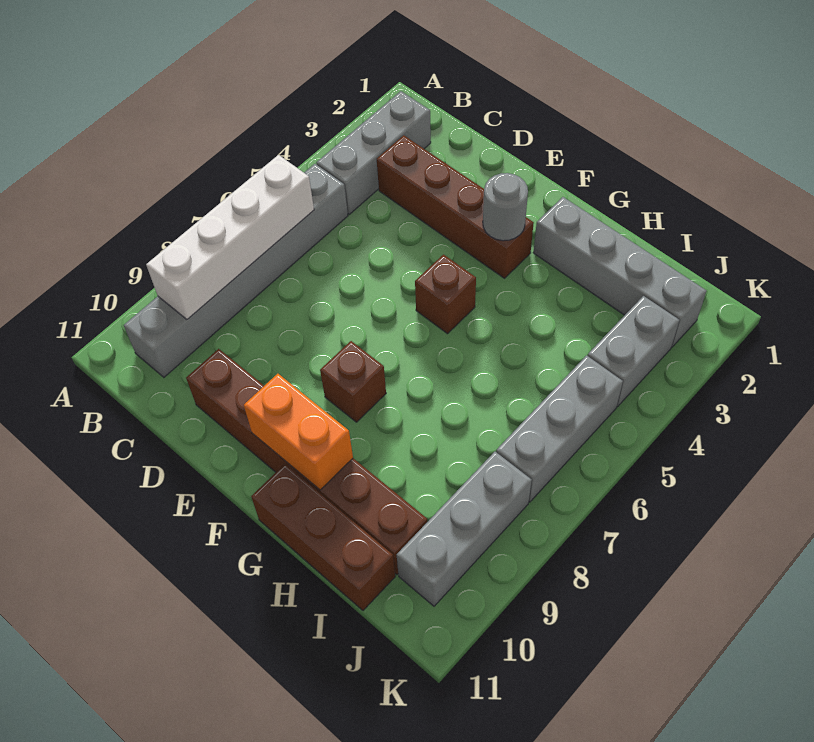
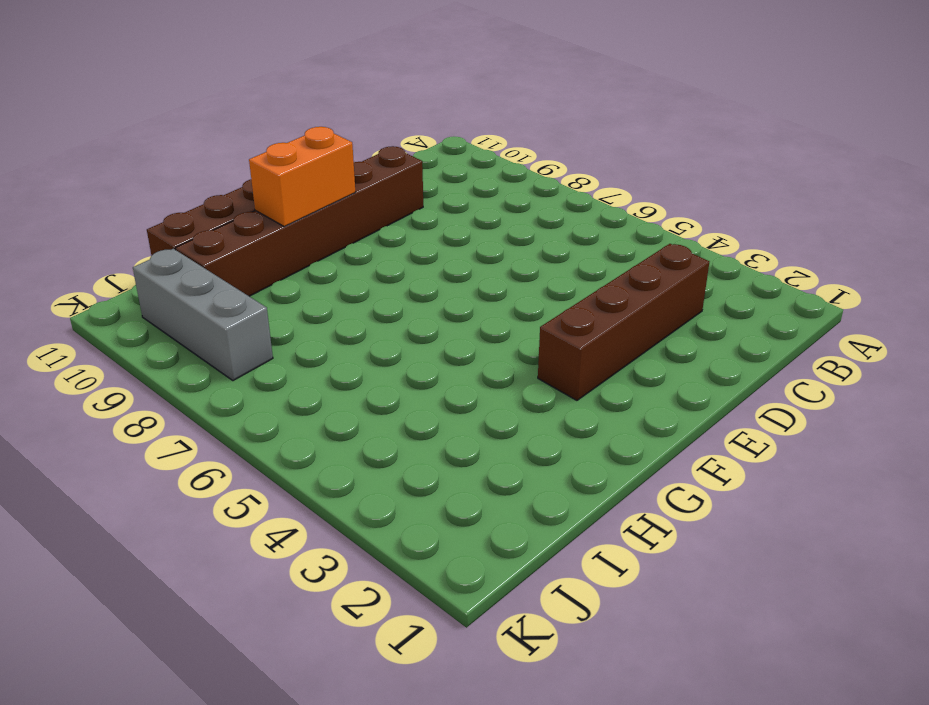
none -> grey 1x3 brick [316,91,431,214]
none -> grey 1x6 brick [124,164,348,377]
none -> brown 1x1 brick [415,255,476,334]

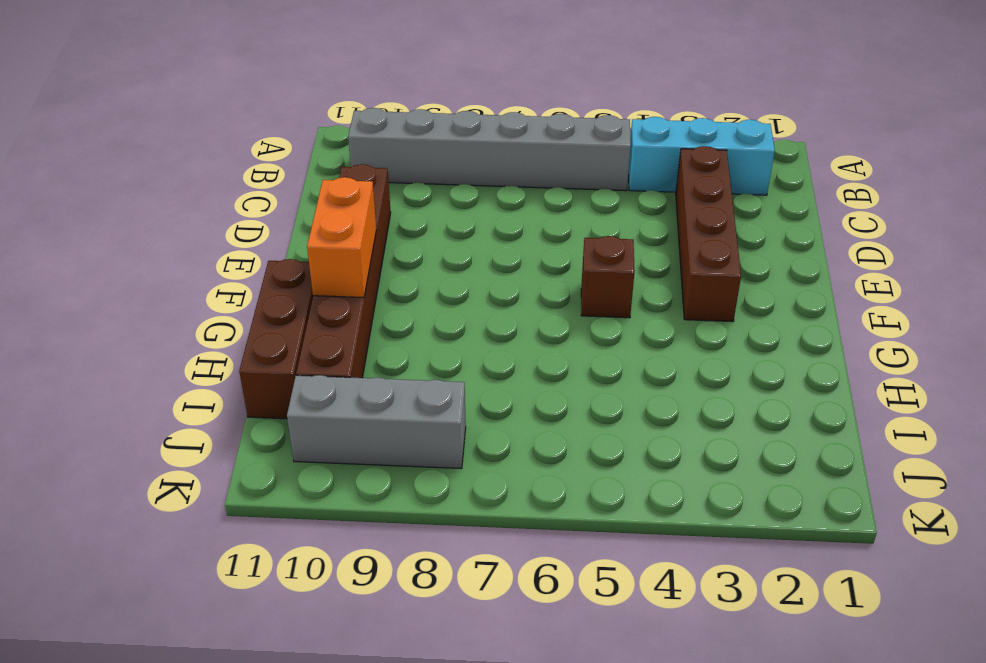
cyan 1x3 brick [629,117,775,195] -> grey 1x3 brick [316,91,431,214]
none -> brown 1x1 brick [320,341,386,422]
none -> grey 1x4 brick [533,197,706,347]
none -> grey 1x2 brick [588,296,679,407]

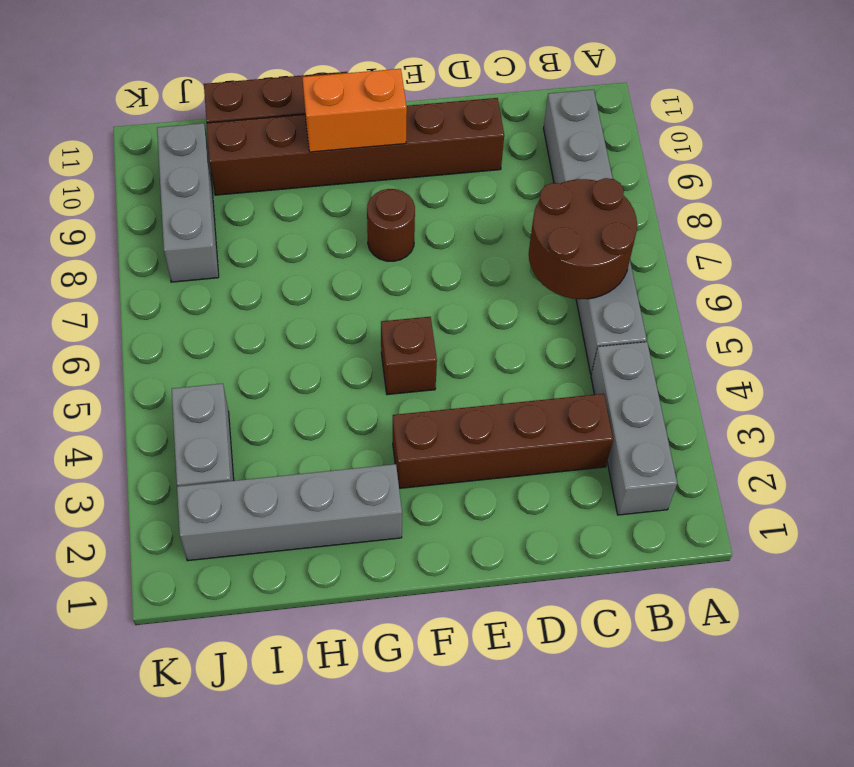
brown 2x2 round brick [529,178,637,299] -> white 1x4 brick [146,155,314,319]
brown 1x1 round brick [367,189,415,261] -> brown 1x1 brick [320,341,386,422]
none -> grey 1x3 brick [496,355,623,502]
none -> grey 1x1 round brick [483,173,528,241]

